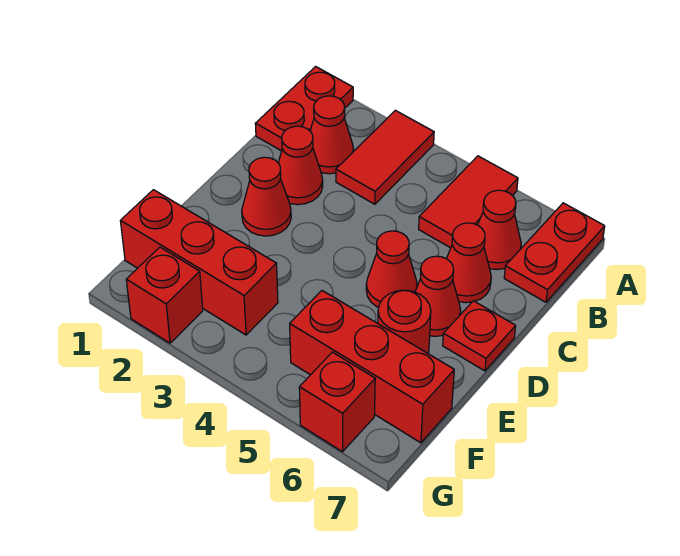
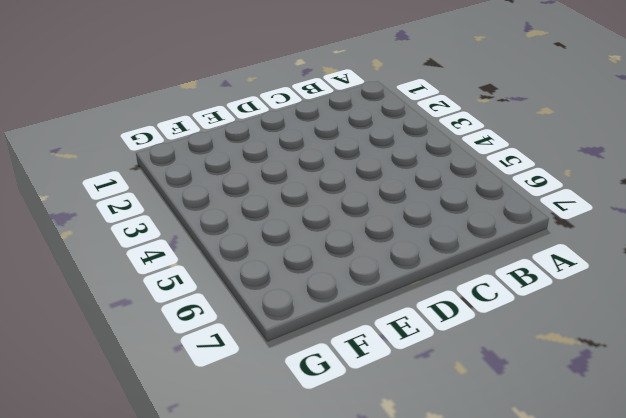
none -> red 1x2 plate [255,67,353,151]
none -> red 1x2 tile [336,110,434,204]
none -> red 1x2 tile [419,156,518,248]

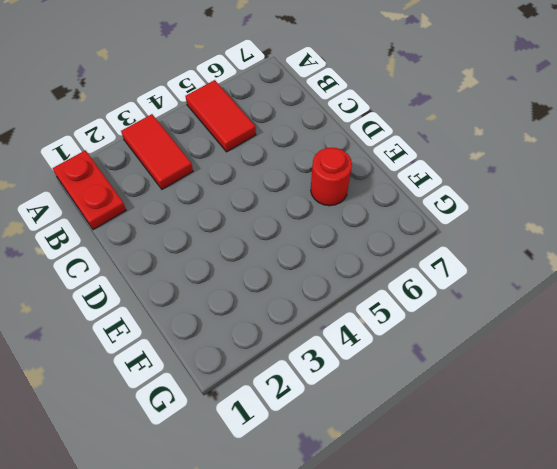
none -> red 1x2 plate [504,203,605,302]
none -> red 1x1 cone [310,96,354,174]
none -> red 1x1 cone [478,190,521,270]

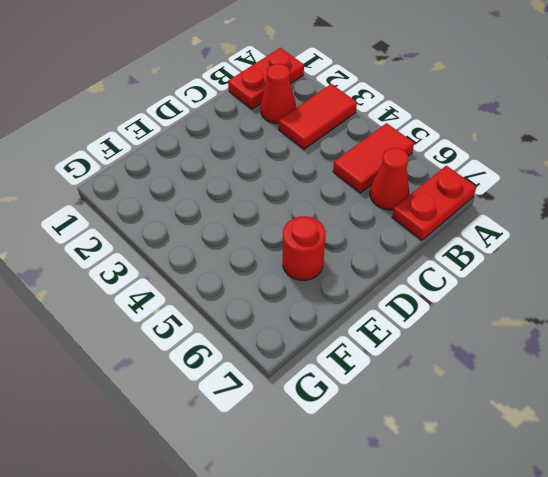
none -> red 1x1 cone [278,126,323,205]
none -> red 1x1 cone [447,223,491,303]
none -> red 1x1 cone [242,157,291,236]

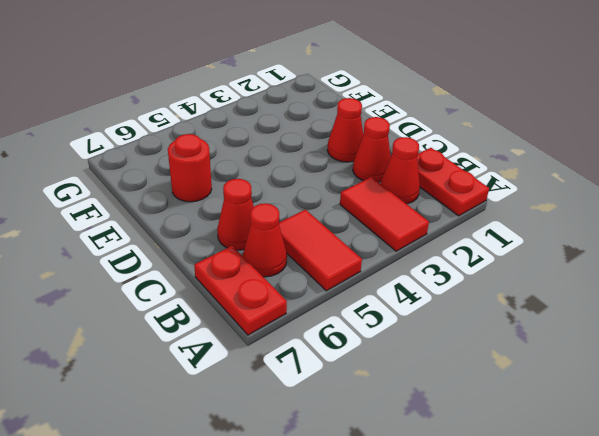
none -> red 1x1 cone [366,231,417,307]
none -> red 1x1 cone [415,256,461,336]
none -> red 1x1 plate [443,301,516,371]

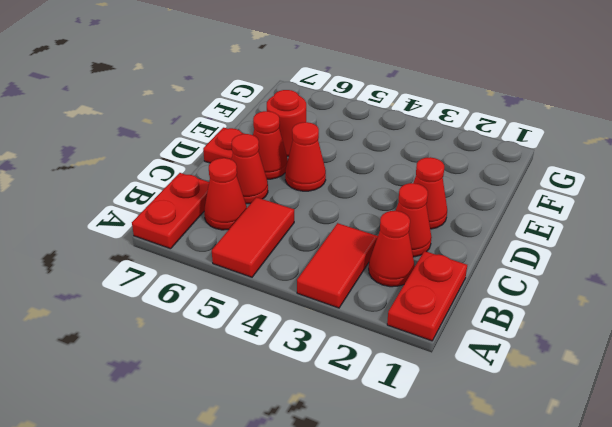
none -> red 1x3 brick [121,190,278,335]
none -> red 1x3 brick [290,291,454,443]
none -> red 1x1 brick [126,247,203,343]

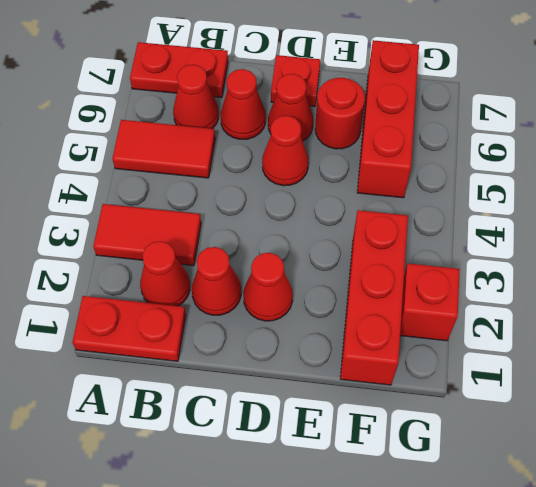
none -> red 1x1 brick [299,352,375,452]

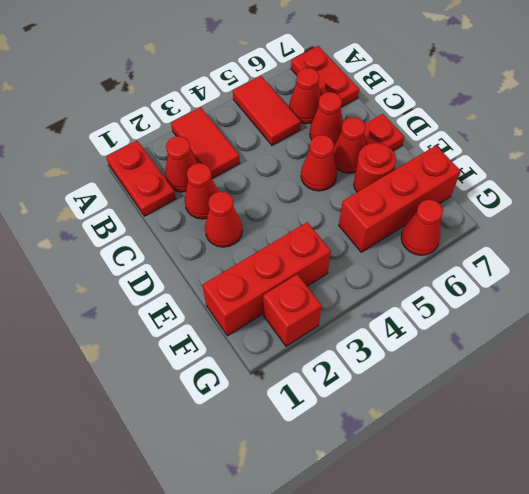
red 1x1 cone [401,200,443,255] -> red 1x1 brick [299,352,375,452]

